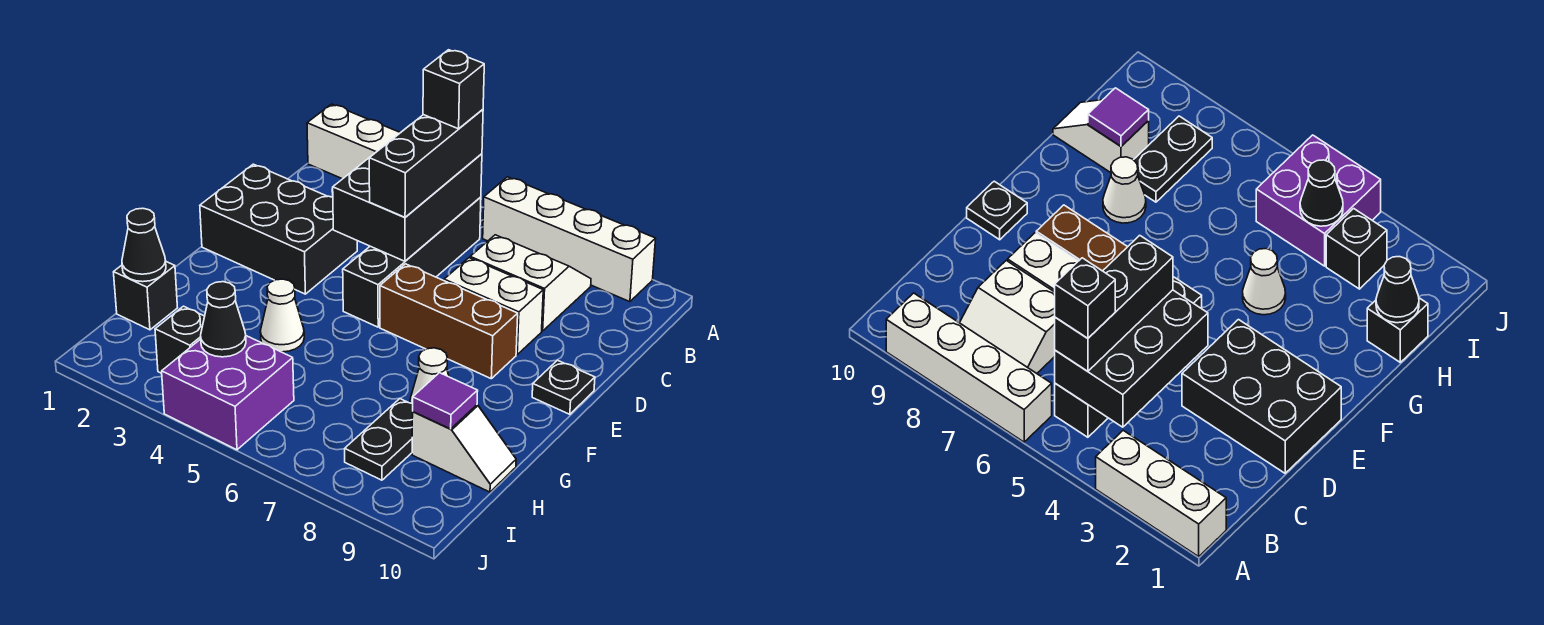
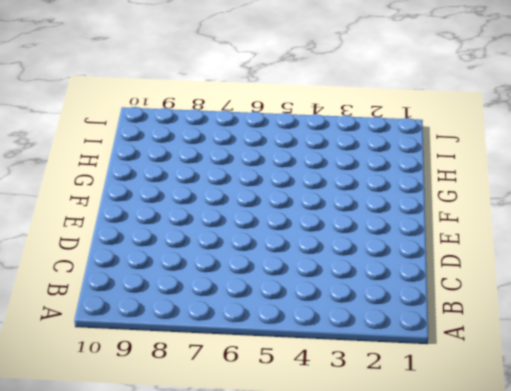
none -> white 1x3 brick [307,104,400,179]
none -> white 1x4 brick [483,177,656,302]
none -> black 1x4 brick [343,197,481,327]

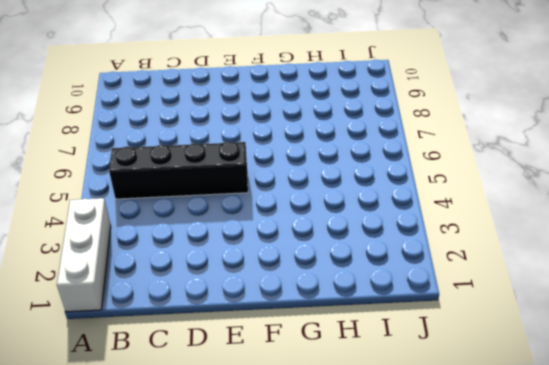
none -> white 1x4 brick [483,177,656,302]
none -> white 2x2 slope [470,235,591,331]
none -> black 2x3 brick [200,164,357,294]

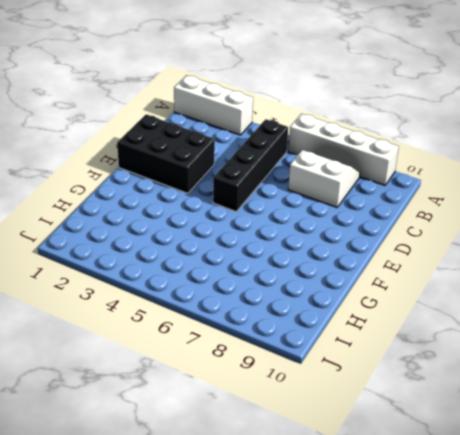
none -> white 1x2 brick [444,258,543,354]
none -> brown 1x3 brick [380,264,518,379]
none -> black 1x1 plate [532,360,595,414]

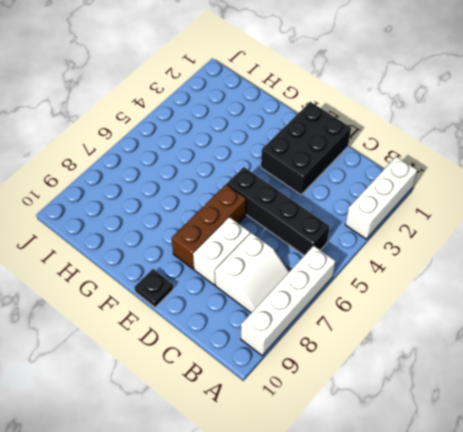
none -> white 1x1 cone [260,279,304,352]
none -> white 1x1 cone [410,348,449,404]
none -> black 1x1 brick [114,262,177,330]

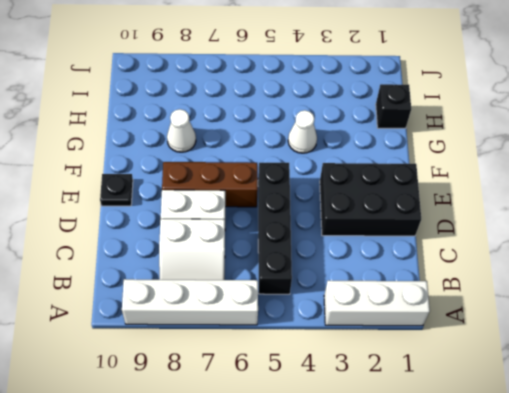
none -> black 1x2 plate [345,399,413,480]
none -> white 1x2 slope [412,405,516,492]
none -> black 1x1 brick [155,306,205,373]

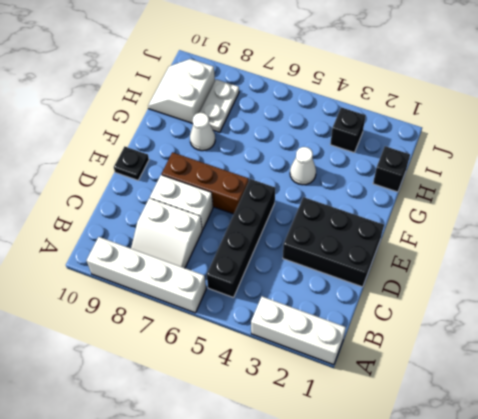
white 1x2 plate [200,79,239,132] -> black 1x2 plate [345,399,413,480]
white 2x2 slope [148,59,215,123] -> white 1x2 slope [412,405,516,492]
none -> purple 2x2 brick [162,336,294,450]
none -> black 2x3 brick [333,125,482,261]
none -> black 1x1 cone [122,208,166,282]

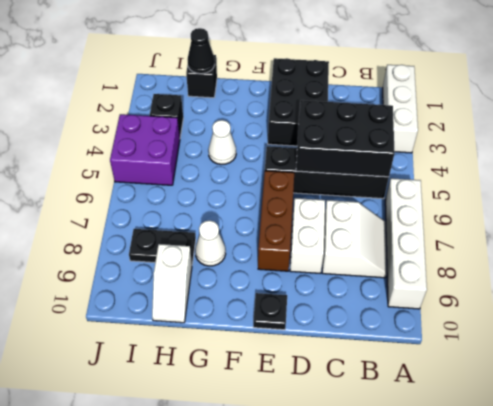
none -> purple 1x1 tile [413,373,478,429]
none -> black 1x1 cone [201,282,246,357]
none -> black 1x3 brick [369,109,483,217]

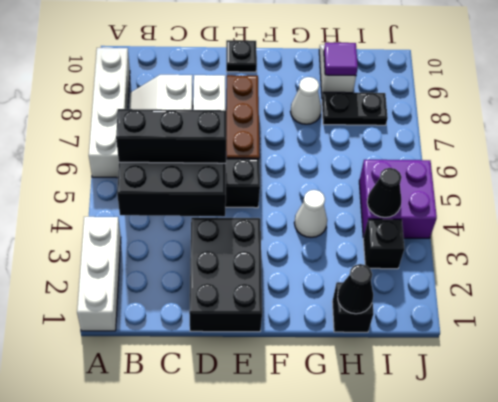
none -> black 1x1 brick [423,50,484,129]

